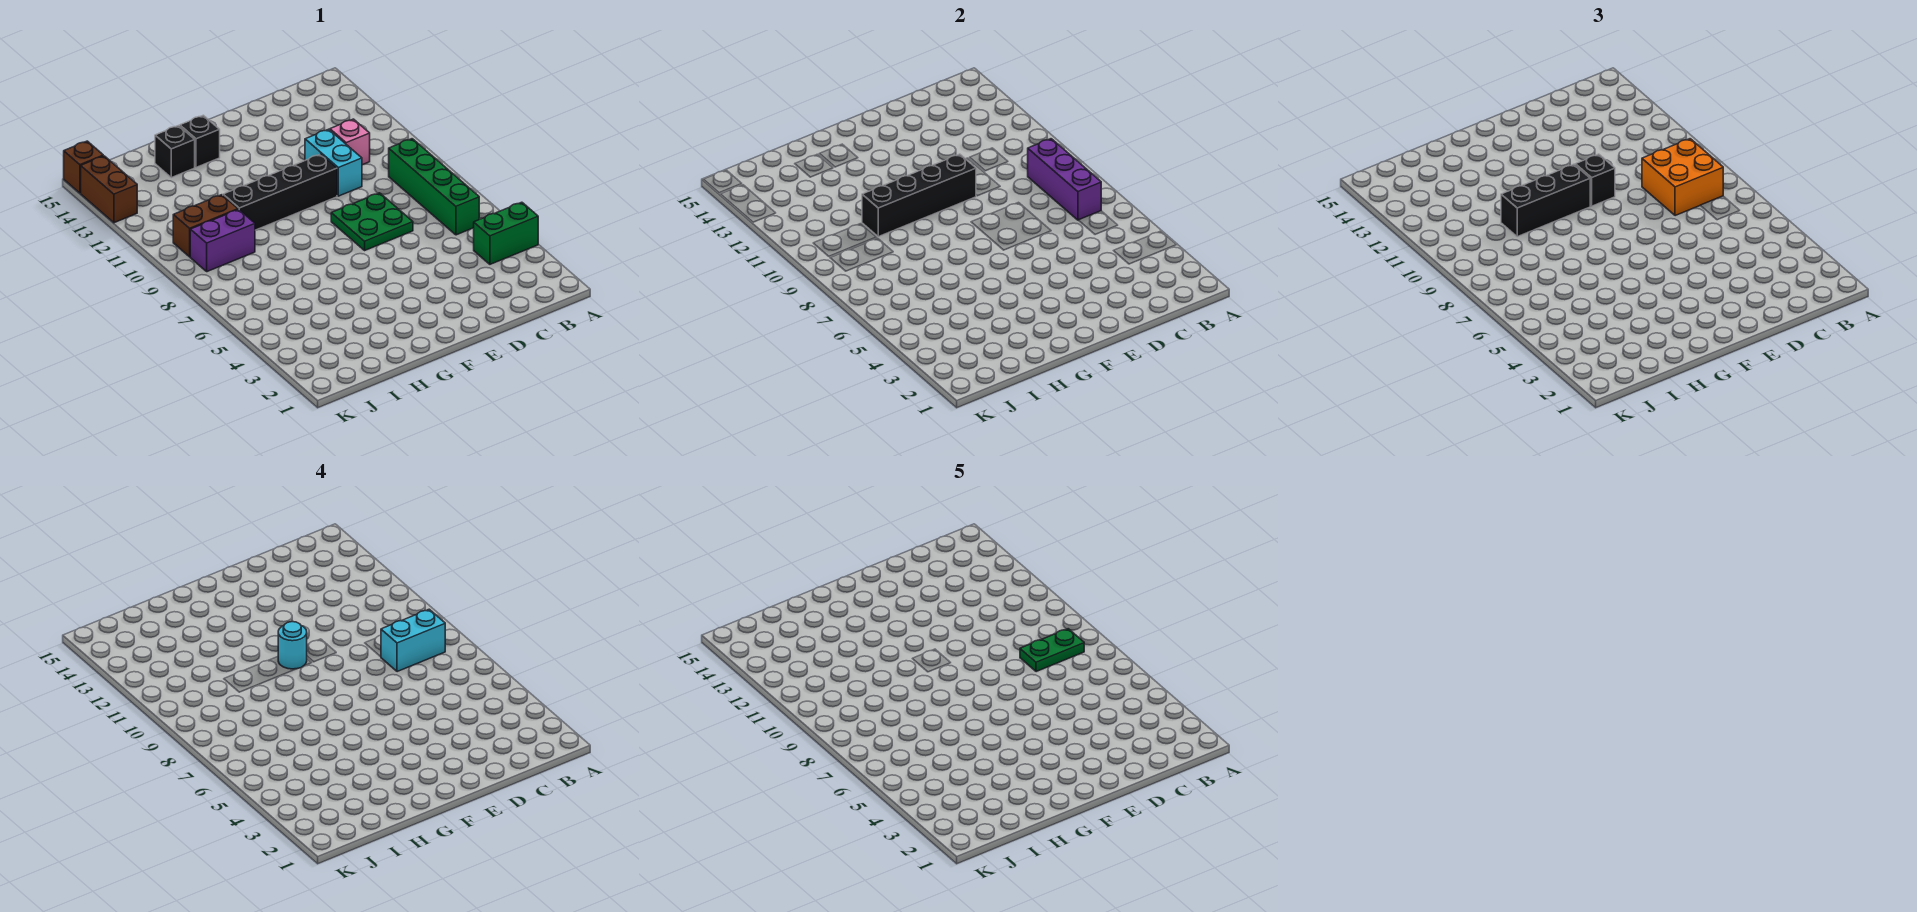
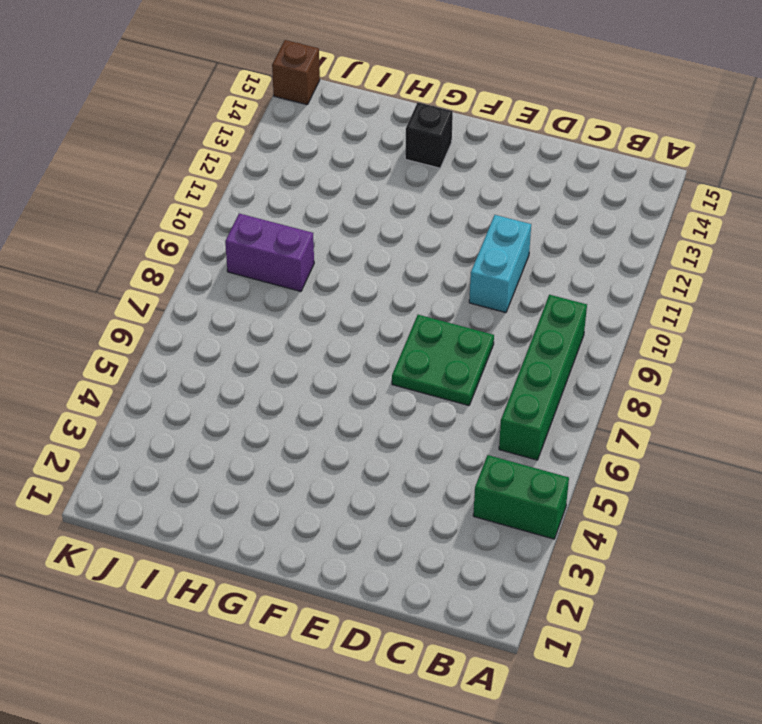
none -> pink 1x1 brick [330,119,370,165]
none -> black 1x4 brick [223,154,337,230]
none -> black 1x1 brick [155,126,195,178]

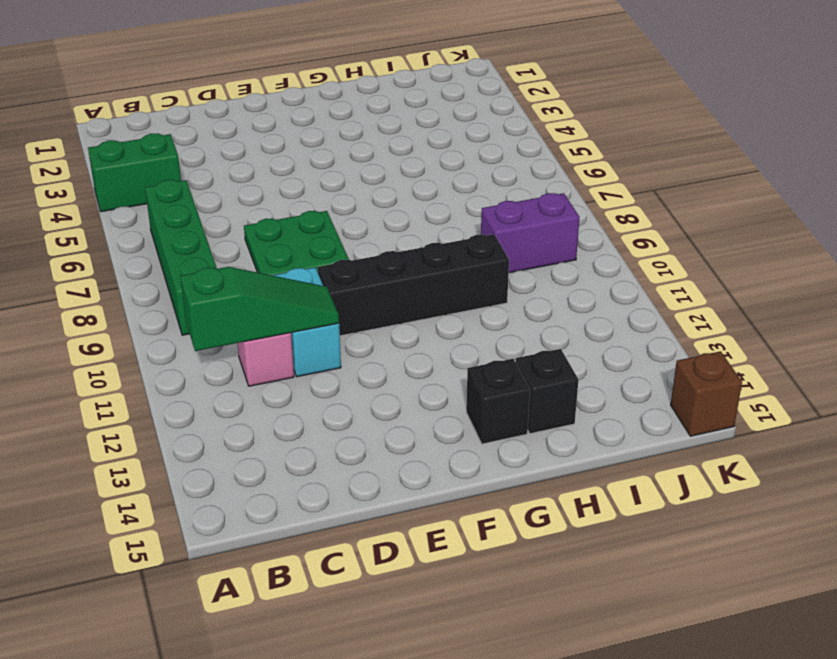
green 1x3 slope [180,267,339,351] -> none
none -> brown 1x2 brick [173,195,238,257]
none -> brown 1x2 brick [81,156,137,223]
none -> purple 1x3 brick [1028,139,1101,220]

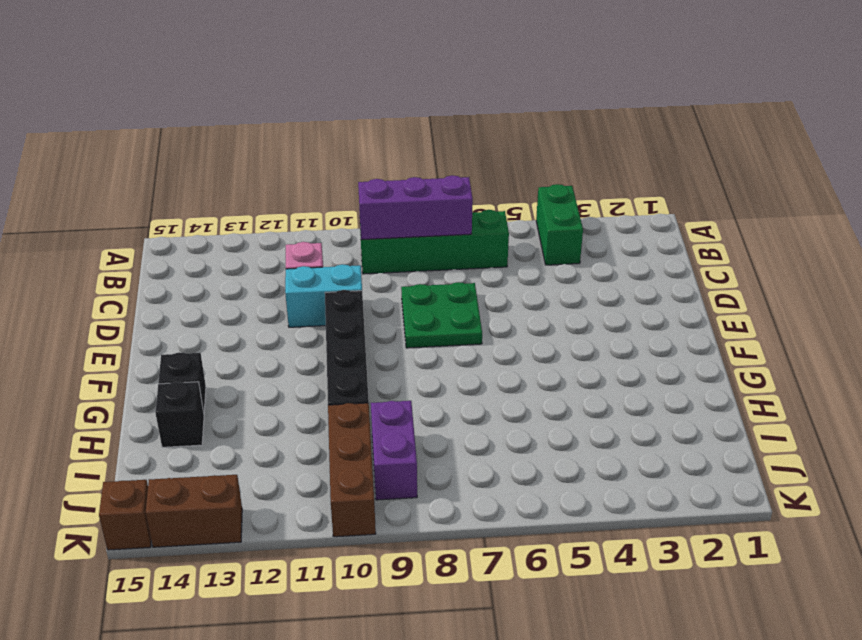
brown 1x3 brick [328,403,376,537] -> brown 1x2 brick [173,195,238,257]
none -> black 1x4 brick [862,154,976,237]
none -> orange 2x2 brick [1642,139,1723,216]
none -> black 1x1 brick [1575,154,1615,206]

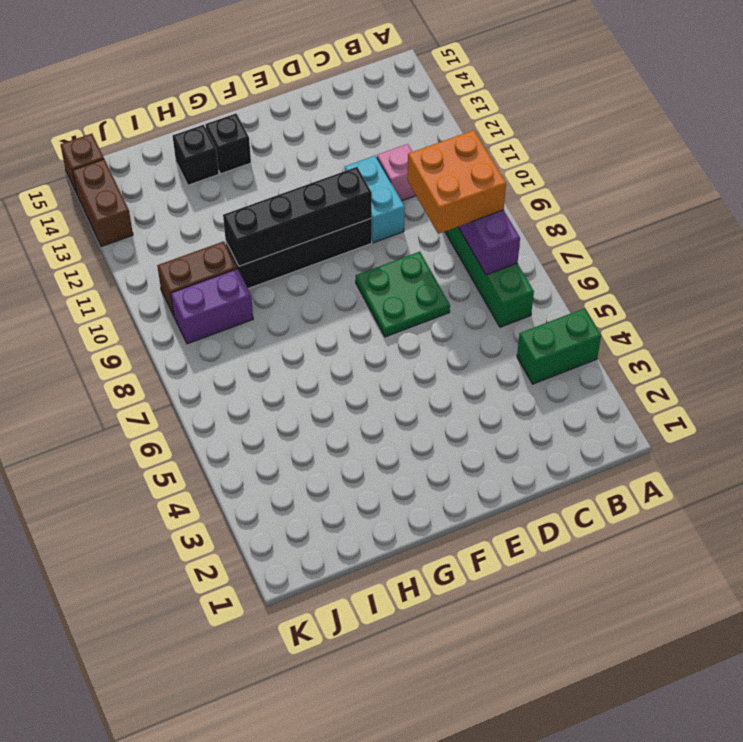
none -> black 1x1 brick [1575,154,1615,206]
none -> black 1x3 brick [1501,164,1590,237]
none -> cyan 1x2 brick [381,609,445,672]

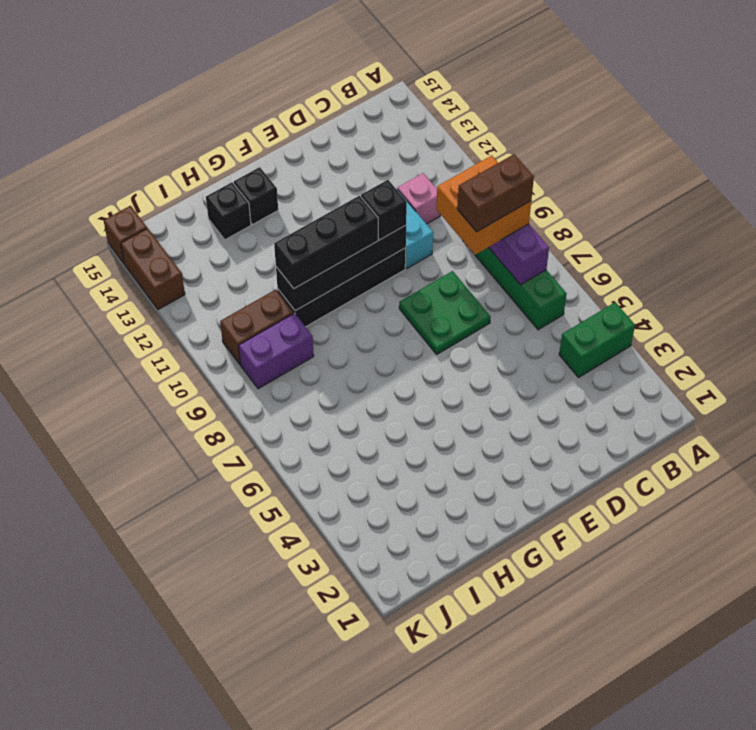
brown 1x2 brick [457,154,534,232] -> cyan 1x2 brick [381,609,445,672]
none -> cyan 1x1 round brick [278,622,307,669]
none -> green 1x2 plate [1020,629,1084,672]

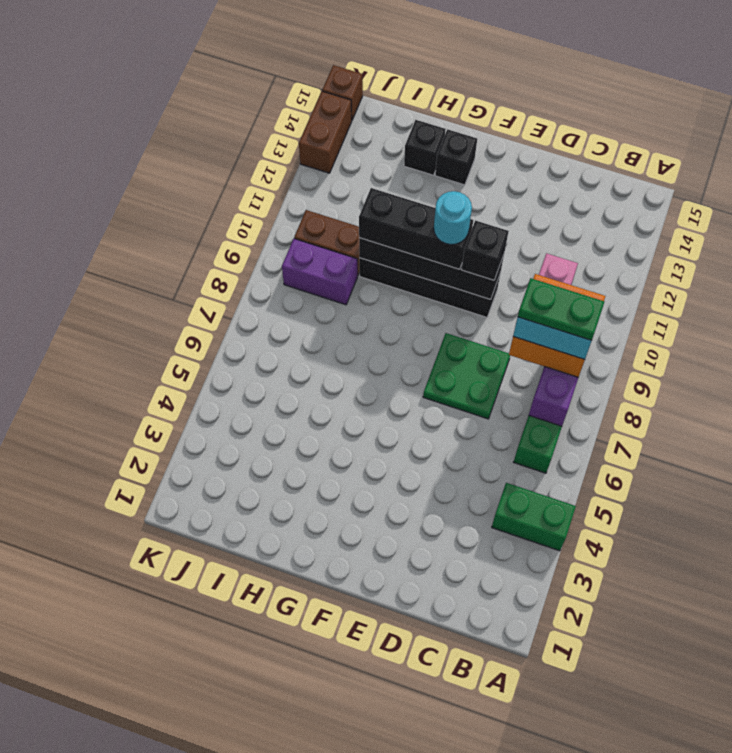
none -> cyan 1x2 brick [305,129,362,196]

